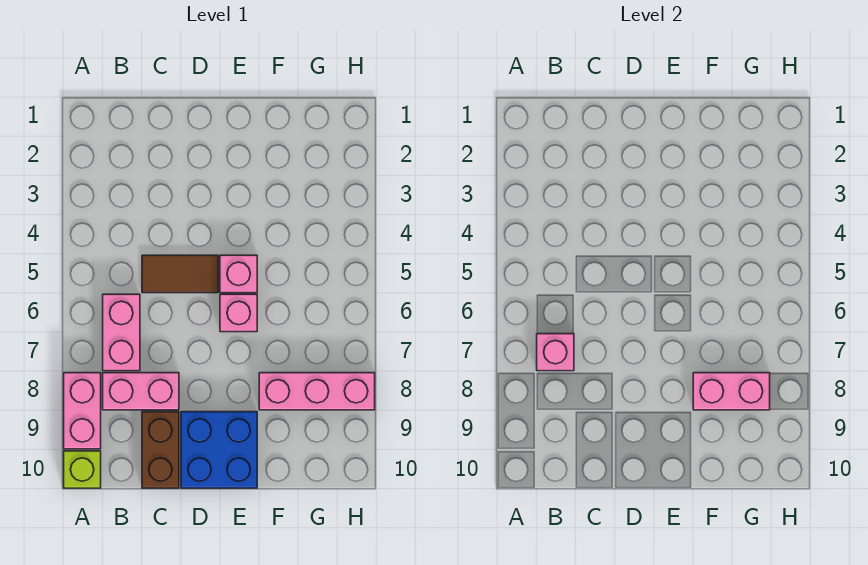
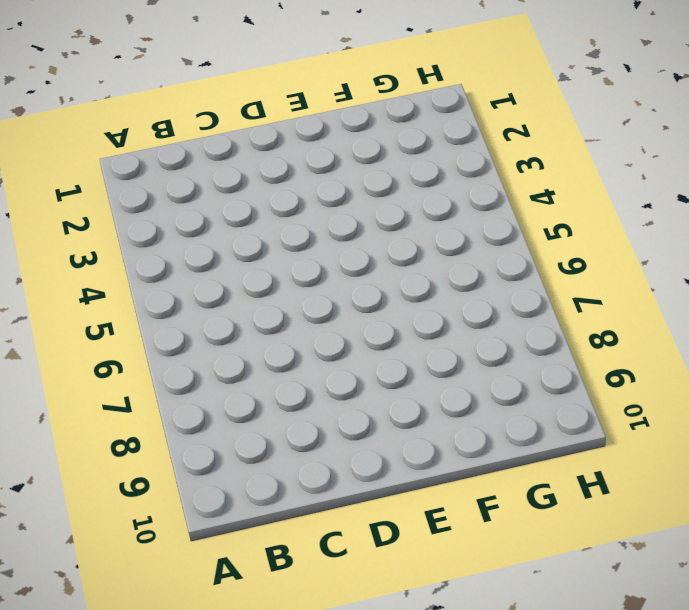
none -> pink 1x2 brick [64,373,101,449]
none -> lime 1x1 brick [64,451,101,488]
none -> pink 1x2 brick [103,294,140,371]

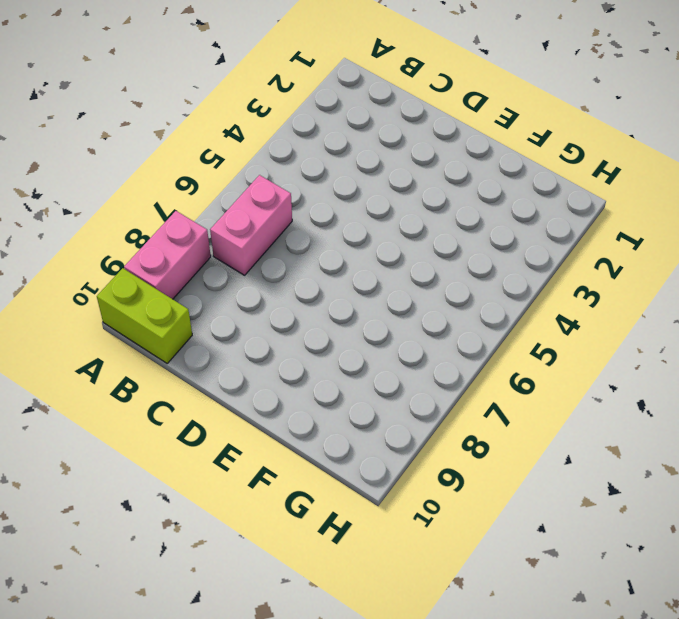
lime 1x2 brick [97,268,192,363] -> lime 1x1 brick [64,451,101,488]
none -> pink 1x2 brick [103,373,179,410]
none -> brown 1x2 tile [142,255,218,293]
none -> brown 1x2 brick [142,412,179,488]

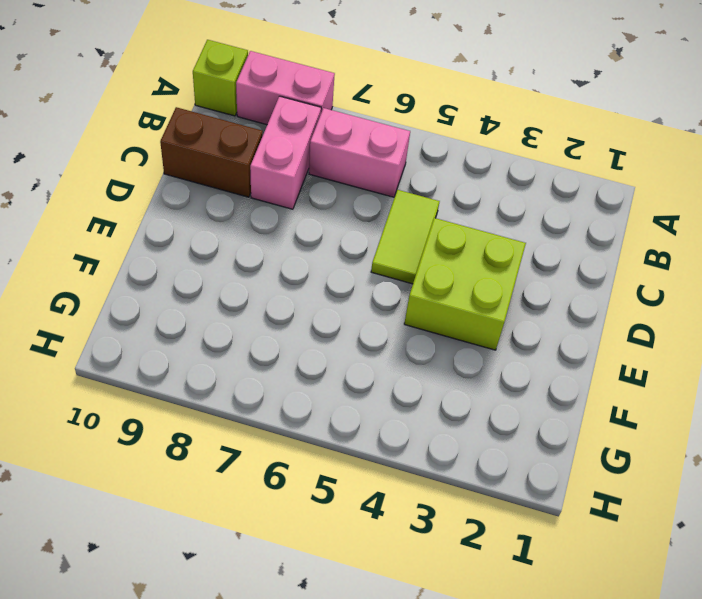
lime 1x2 tile [371,190,440,284] -> brown 1x2 tile [142,255,218,293]
lime 2x2 brick [404,218,526,350] -> none
none -> blue 2x2 brick [181,412,257,488]
none -> pink 1x1 brick [220,255,257,293]
none -> pink 1x1 brick [220,294,257,332]

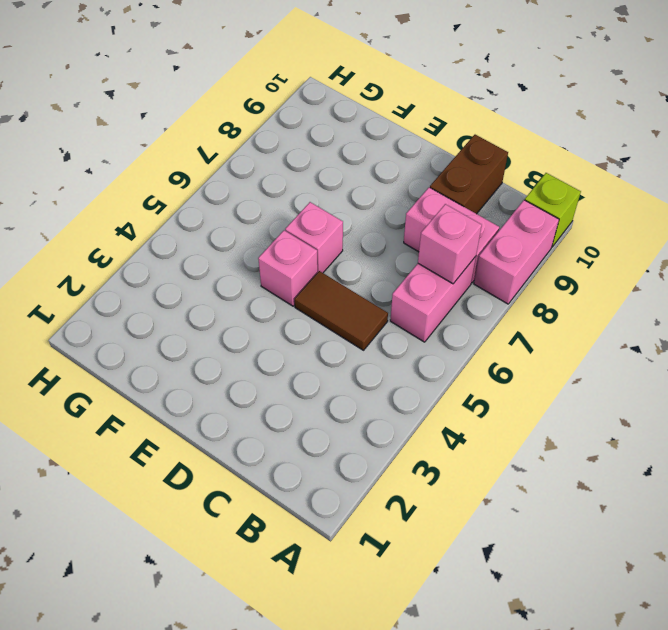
none -> blue 2x2 brick [181,412,257,488]
none -> pink 1x3 brick [259,373,375,410]
none -> pink 1x2 brick [693,373,770,410]

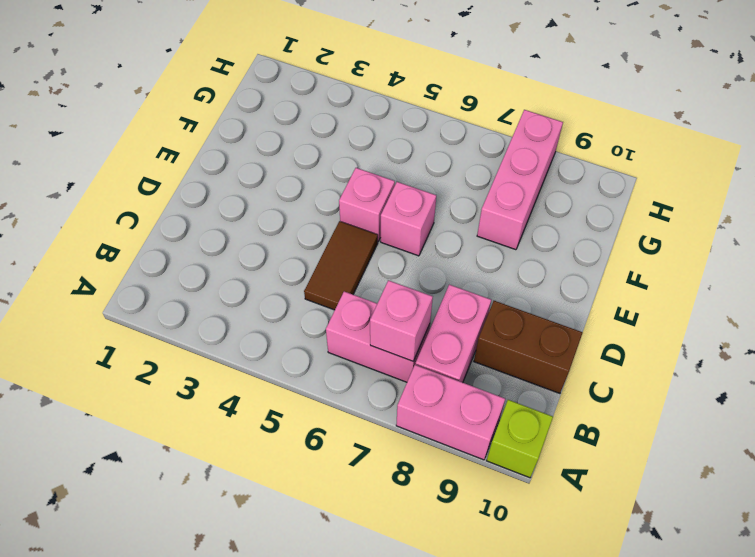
none -> blue 2x2 brick [181,412,257,488]
none -> pink 1x2 brick [693,373,770,410]

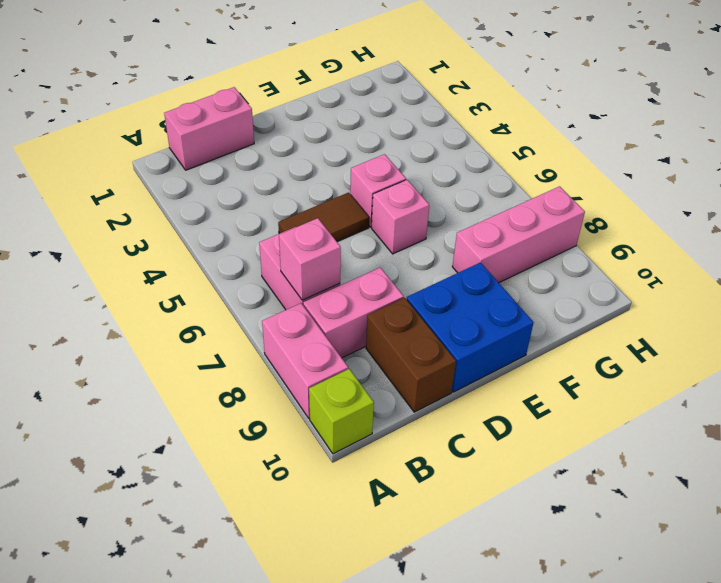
pink 1x2 brick [164,87,254,170] -> pink 1x2 brick moved to [693,373,770,410]

